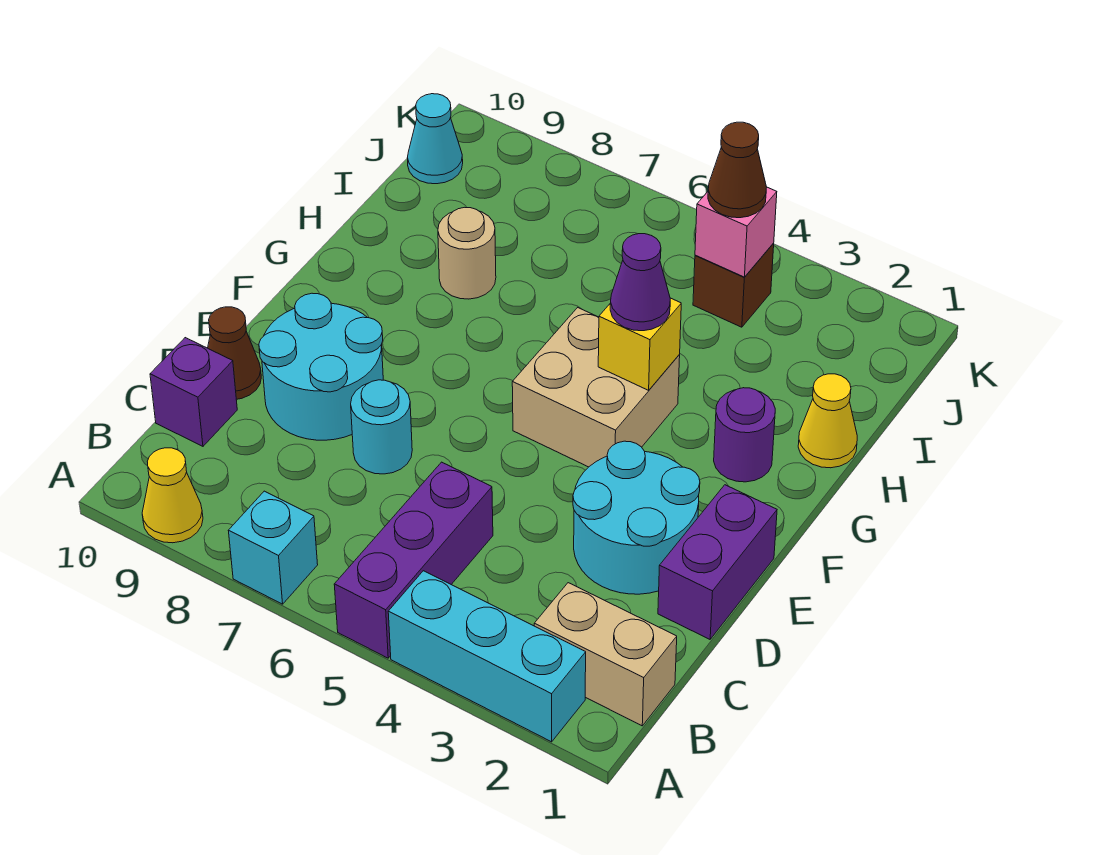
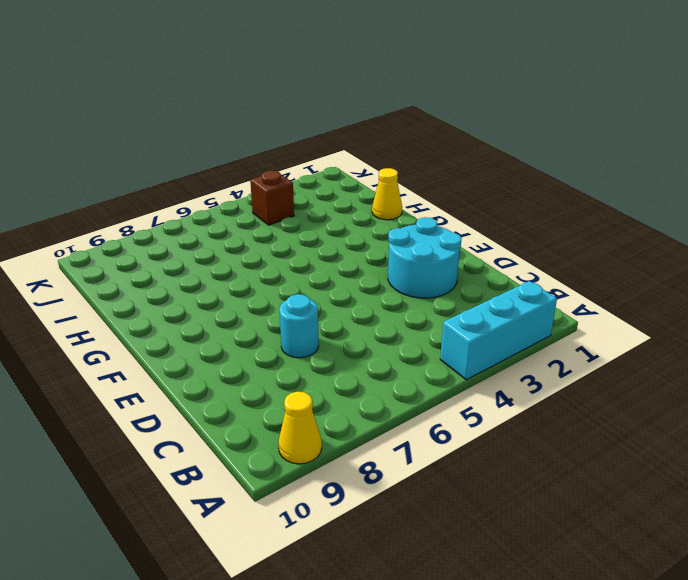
none -> purple 1x3 brick [334,462,493,658]
none -> cyan 1x1 brick [228,491,318,604]
none -> tan 1x2 brick [534,583,677,726]

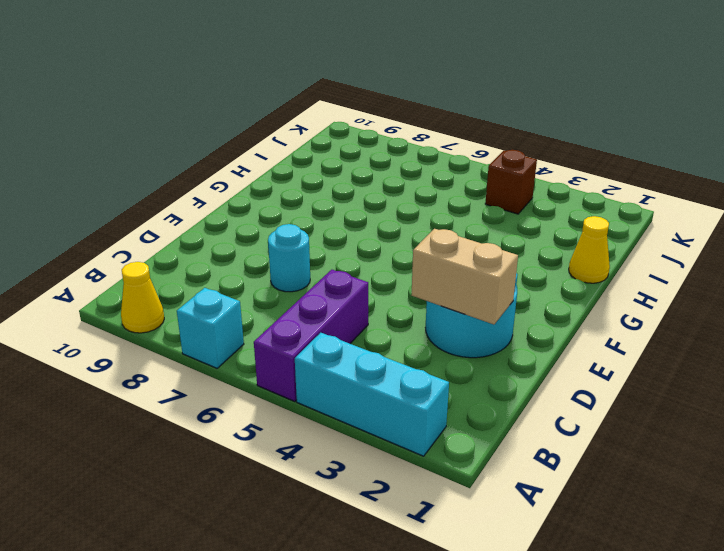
tan 1x2 brick [412,229,518,324] -> tan 1x2 brick moved to [534,583,677,726]
none -> purple 1x1 brick [150,338,237,446]
none -> purple 1x2 brick [658,485,777,639]
none -> cyan 2x2 round brick [259,293,383,440]

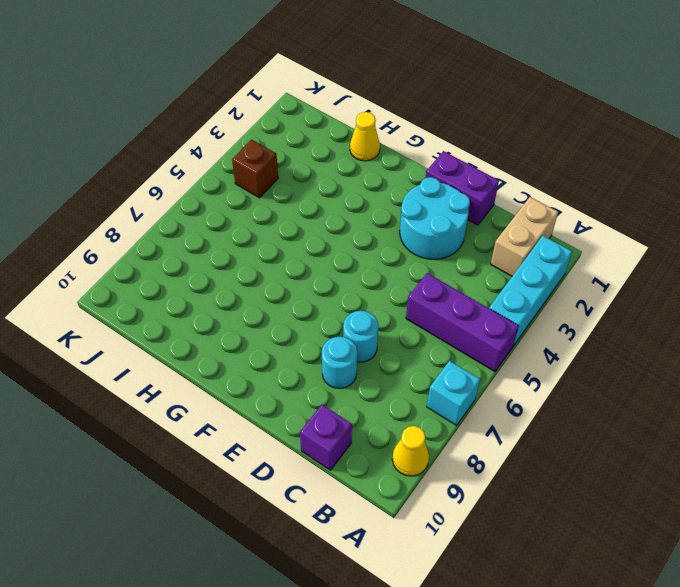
cyan 1x1 round brick [322,337,357,388] -> cyan 2x2 round brick [259,293,383,440]
none -> brown 1x1 cone [208,307,261,399]
none -> tan 2x2 brick [512,308,680,467]
none -> purple 1x1 round brick [714,388,775,482]

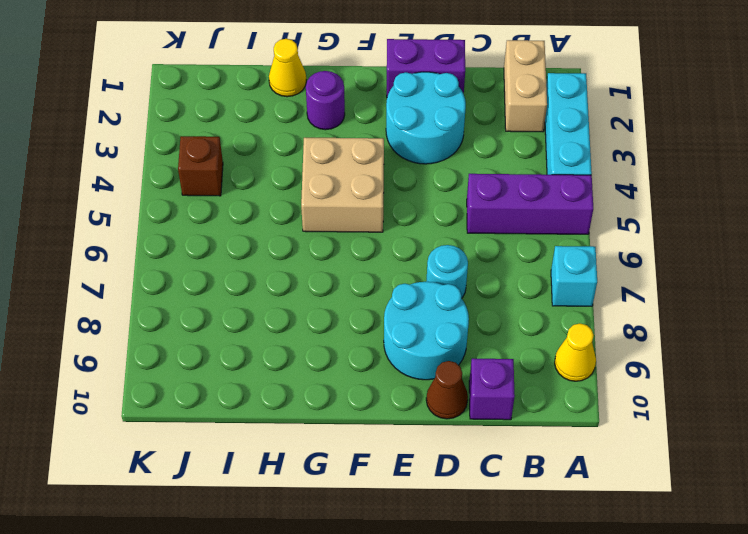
none -> tan 1x1 round brick [438,207,496,299]
none -> cyan 1x1 cone [407,94,463,184]
none -> yellow 1x1 brick [598,298,681,390]

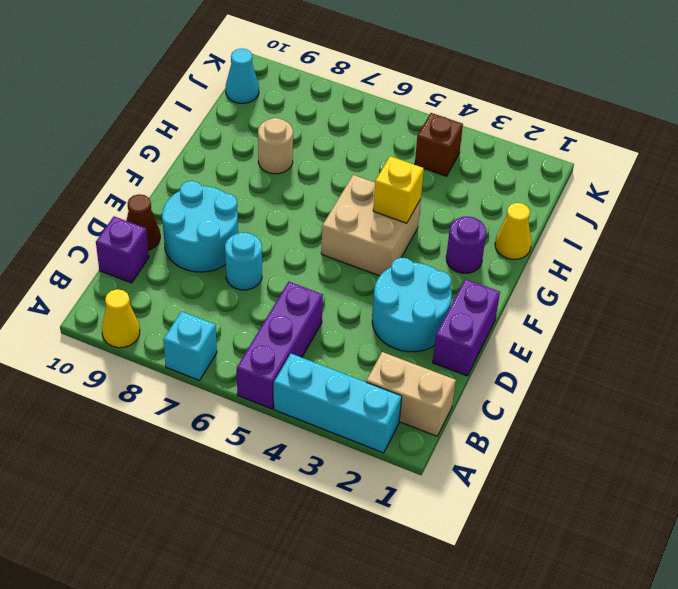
none -> pink 1x1 brick [695,187,777,277]
none -> purple 1x1 cone [610,234,670,331]
none -> brown 1x1 cone [708,122,767,218]

